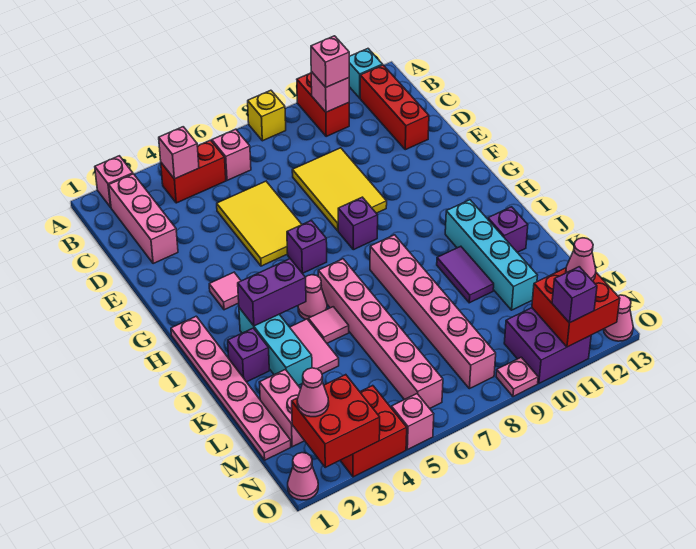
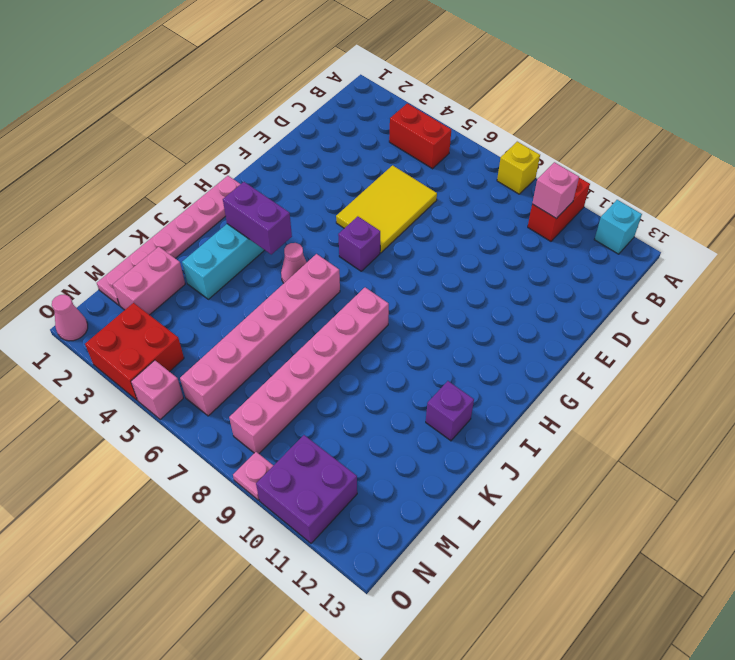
none -> pink 1x1 brick [95,156,133,207]
none -> pink 1x3 brick [109,174,178,264]
none -> pink 1x1 brick [212,129,251,180]
none -> red 1x3 brick [360,65,429,150]

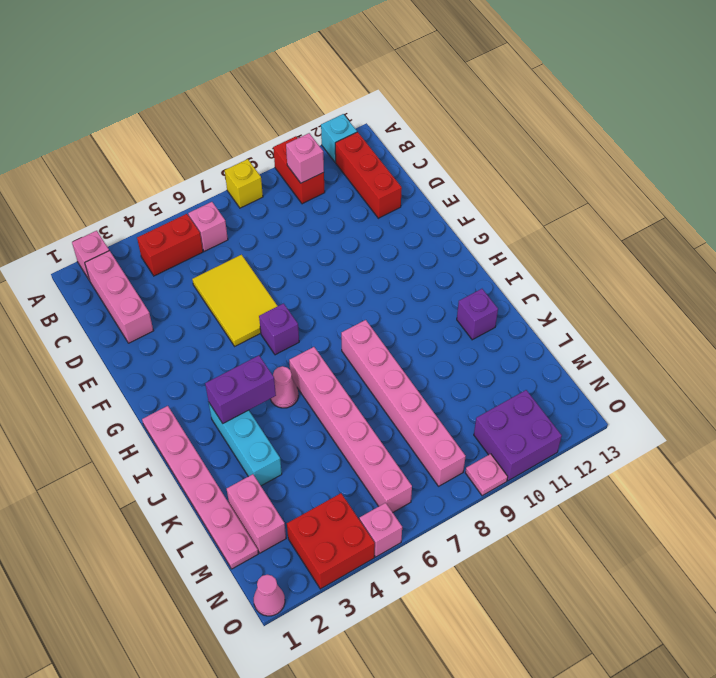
none -> yellow 2x3 tile [292,148,387,231]
none -> pink 1x1 tile [209,272,241,310]
none -> purple 1x1 brick [338,197,378,250]
none -> cyan 1x4 brick [445,200,538,310]

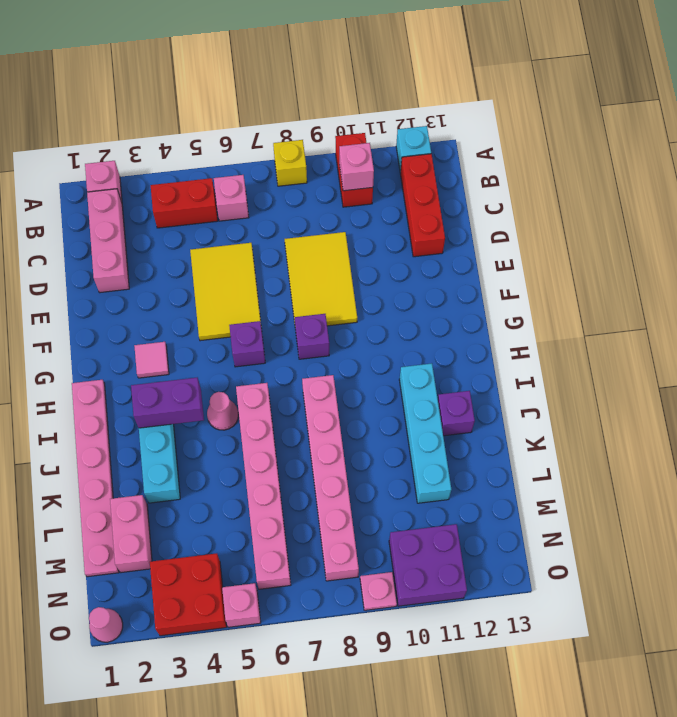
none -> purple 1x1 brick [228,328,269,382]
none -> pink 1x2 tile [290,319,339,374]
none -> pink 1x1 tile [308,307,349,343]
none -> purple 1x2 tile [437,246,494,303]

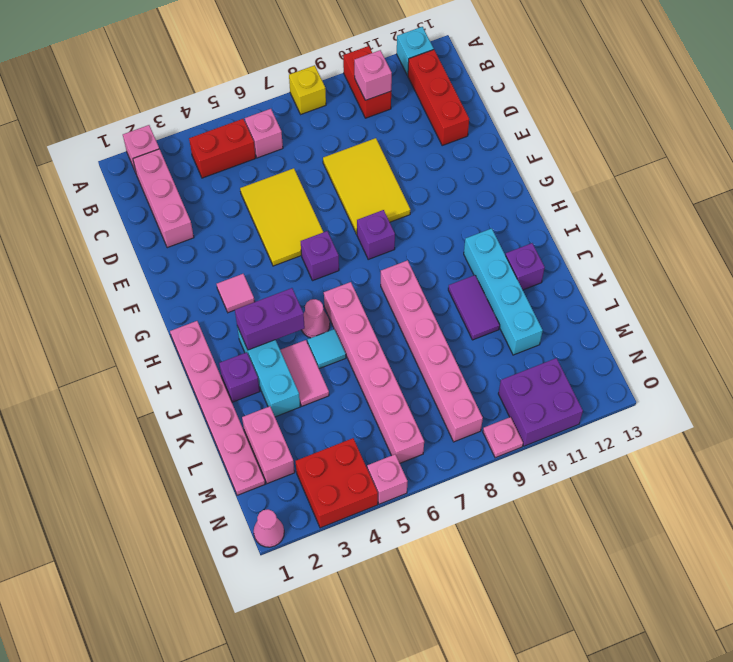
cyan 1x1 tile [307,329,346,369] -> pink 1x1 tile [308,307,349,343]
none -> pink 1x1 cone [604,295,633,341]
none -> pink 1x1 brick [159,127,199,179]
none -> red 2x2 brick [292,375,380,467]
none -> red 2x2 brick [532,268,620,347]

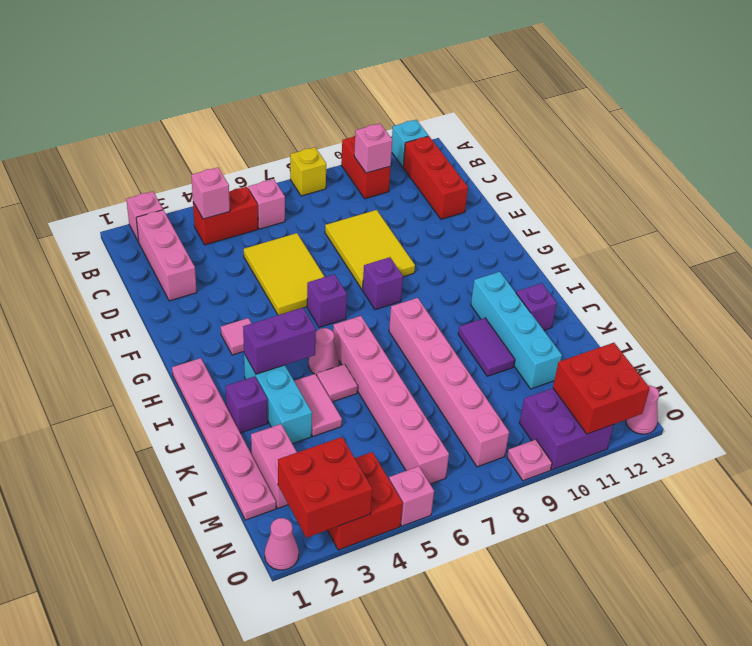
none -> pink 1x1 brick [311,36,349,87]
none -> pink 1x1 cone [297,368,329,417]
none -> pink 1x1 cone [566,238,596,281]
none -> purple 1x1 brick [552,267,597,323]

